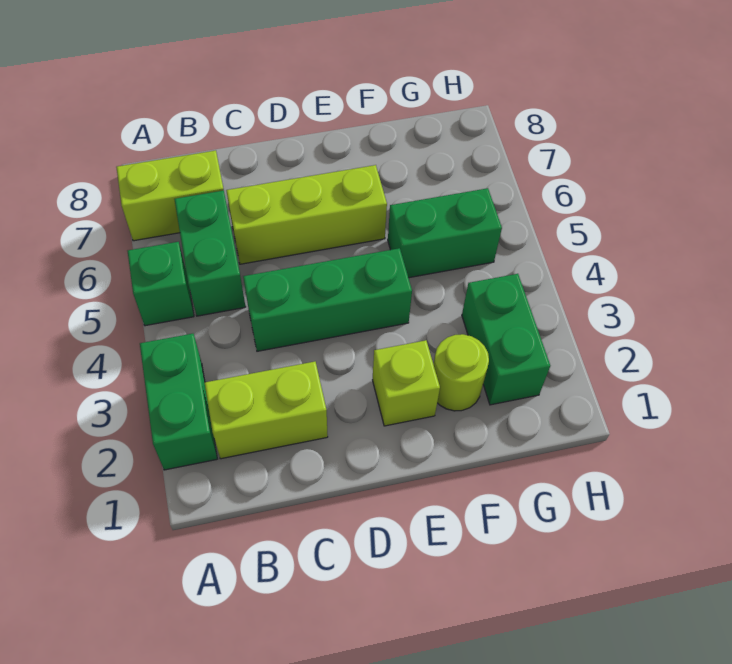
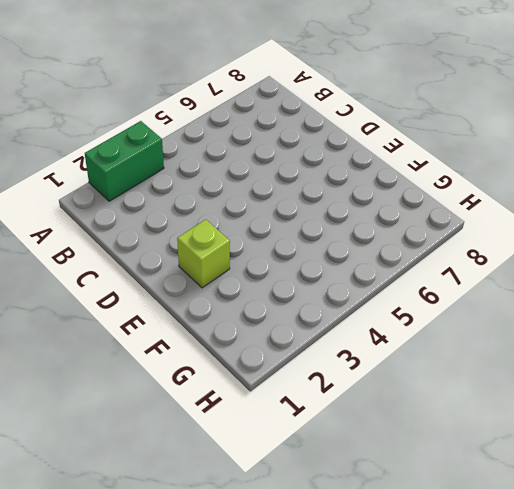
none -> green 1x1 brick [128,242,194,326]
none -> lime 1x2 brick [116,150,224,241]

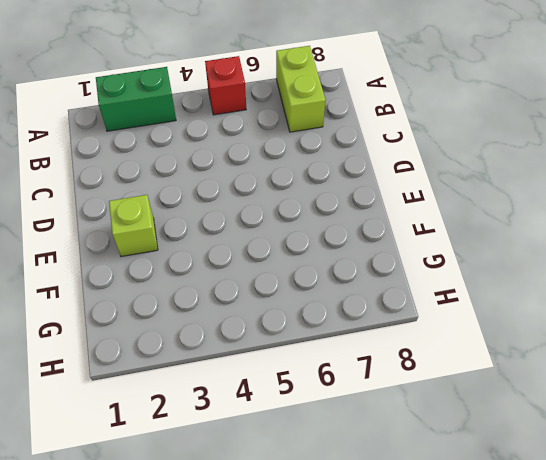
red 1x1 brick [205,56,246,115] -> green 1x1 brick [128,242,194,326]
none -> lime 1x2 brick [205,362,328,459]
none -> green 1x2 brick [174,190,246,316]

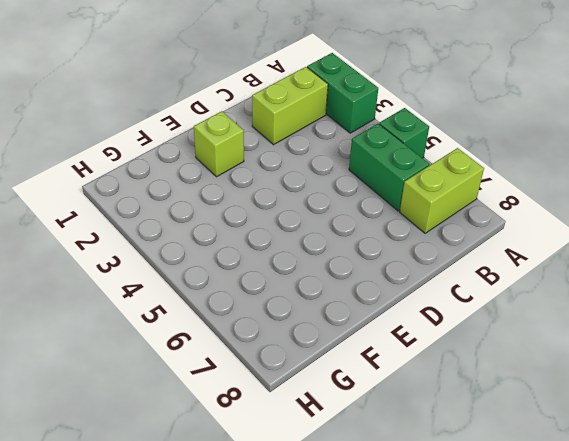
none -> green 1x3 brick [243,248,412,351]
none -> lime 1x3 brick [226,165,387,264]

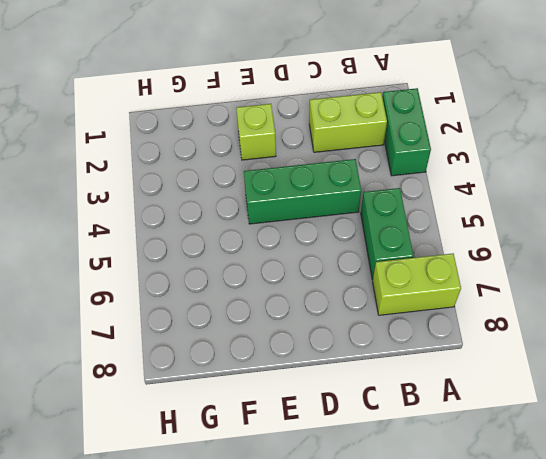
none -> green 1x1 brick [128,242,194,326]
none -> lime 1x3 brick [226,165,387,264]

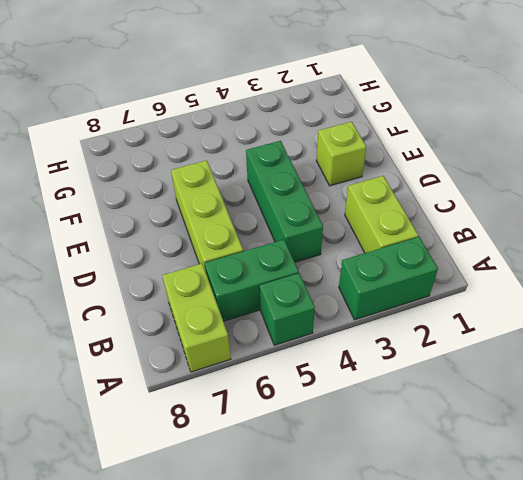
none -> lime 1x1 round brick [434,334,489,411]
none -> green 1x2 brick [388,188,502,278]

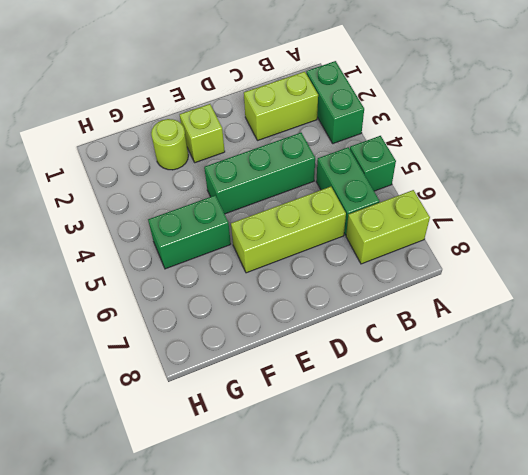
none -> green 1x2 brick [462,274,550,405]

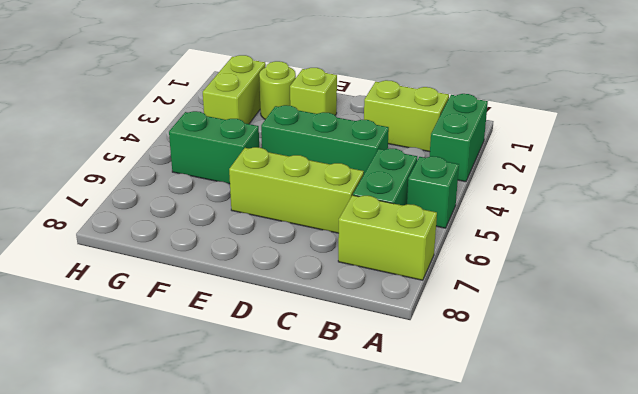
lime 1x2 brick [203,55,266,124] -> green 1x2 brick [462,274,550,405]

